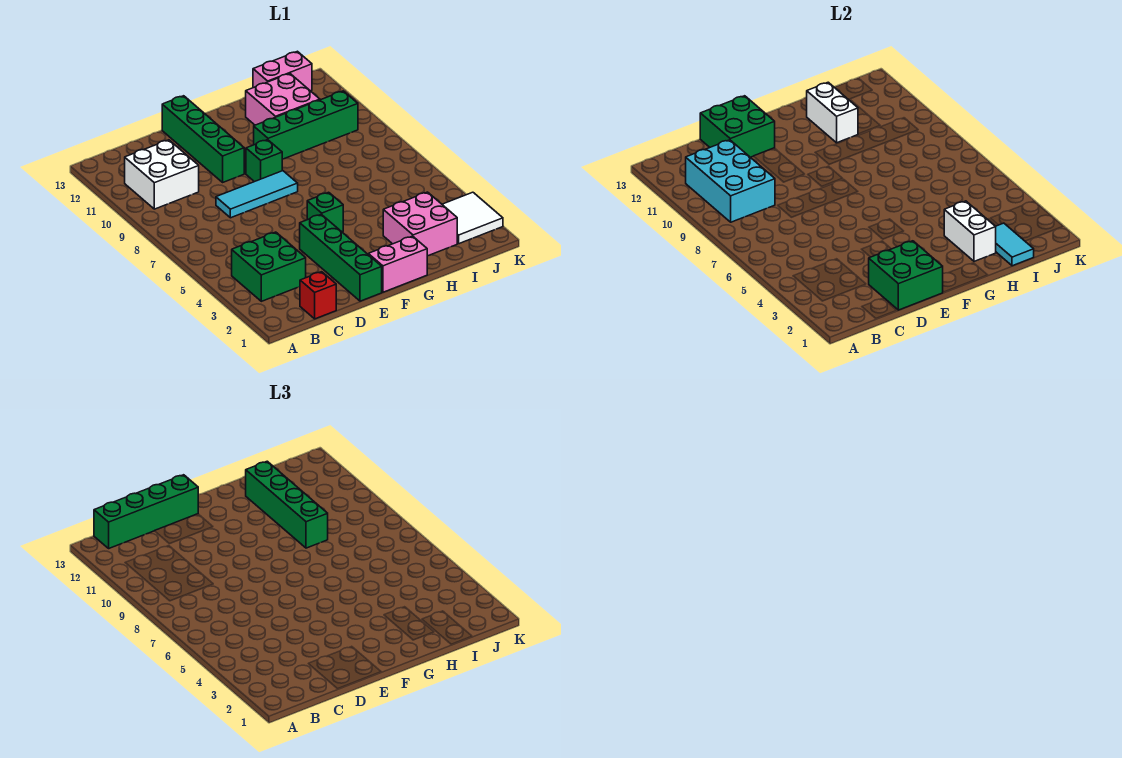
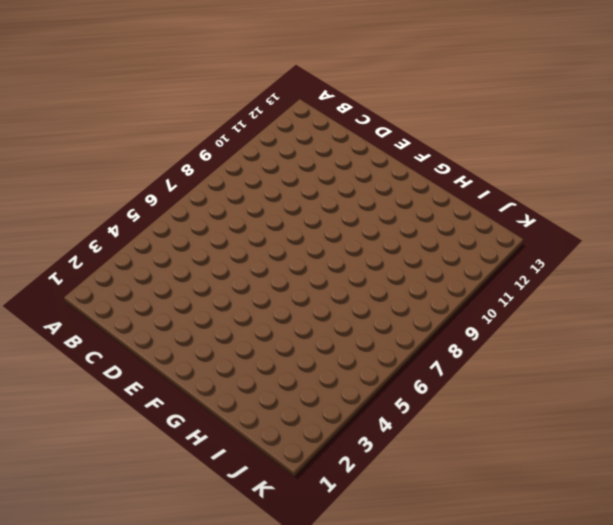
none -> green 2x2 brick [232,232,306,301]
none -> white 2x2 brick [125,140,199,209]
none -> red 1x1 brick [300,272,336,319]

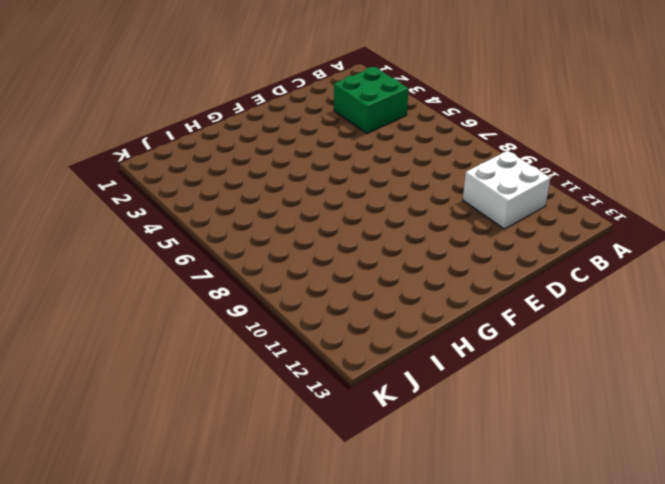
none -> red 1x1 brick [300,272,336,319]
none -> cyan 1x3 tile [216,171,298,218]
none -> green 1x4 brick [300,214,382,301]

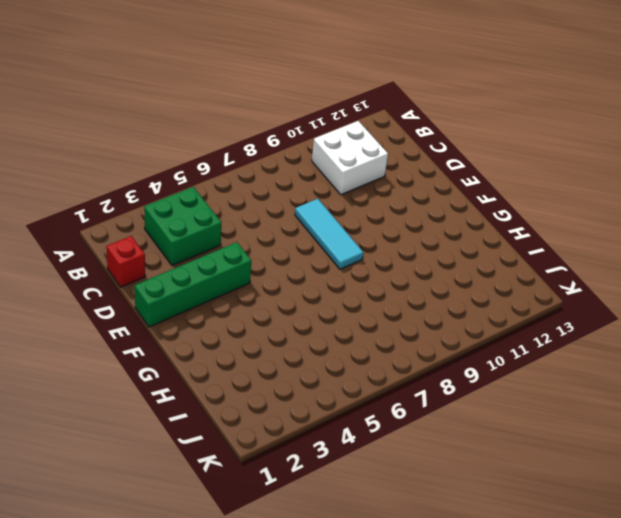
none -> green 1x4 brick [162,96,244,182]
none -> pink 1x2 brick [368,236,427,292]
none -> green 1x1 brick [307,192,343,232]

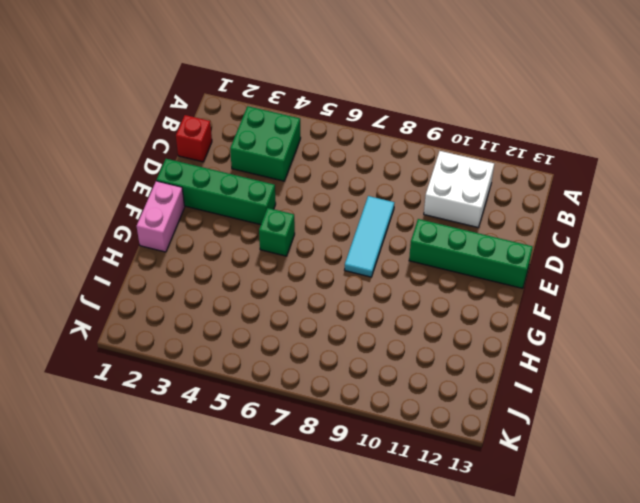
none -> green 1x1 brick [246,140,282,182]
none -> green 1x4 brick [254,91,358,159]
none -> pink 2x2 brick [383,192,457,256]

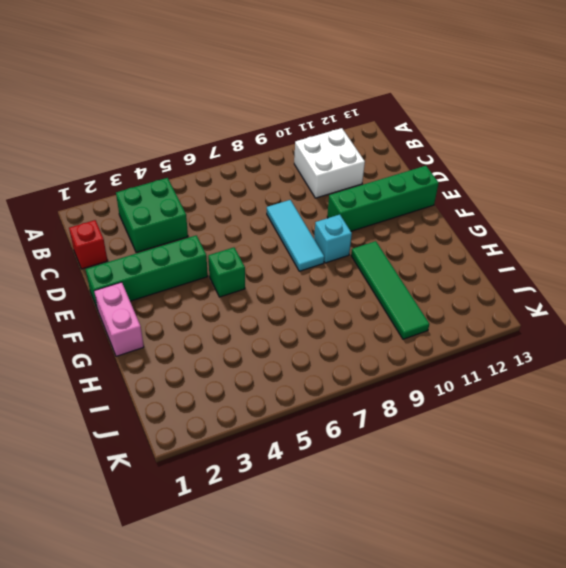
cyan 1x1 brick [314,215,352,263] -> green 1x1 brick [246,140,282,182]
green 1x4 tile [351,241,429,339] -> green 1x4 brick [254,91,358,159]
none -> pink 2x2 brick [383,192,457,256]
none -> pink 2x2 brick [246,74,320,125]
none -> pink 1x2 brick [253,51,312,91]

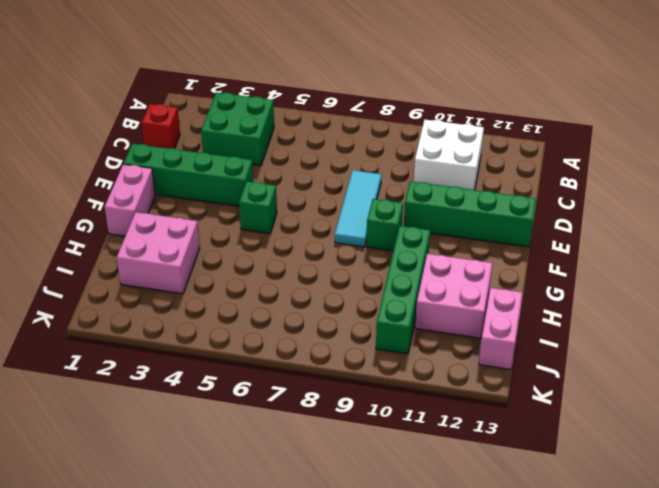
none -> white 2x2 tile [442,192,503,244]
none -> cyan 2x3 brick [686,140,775,222]
none -> green 2x2 brick [869,241,943,310]

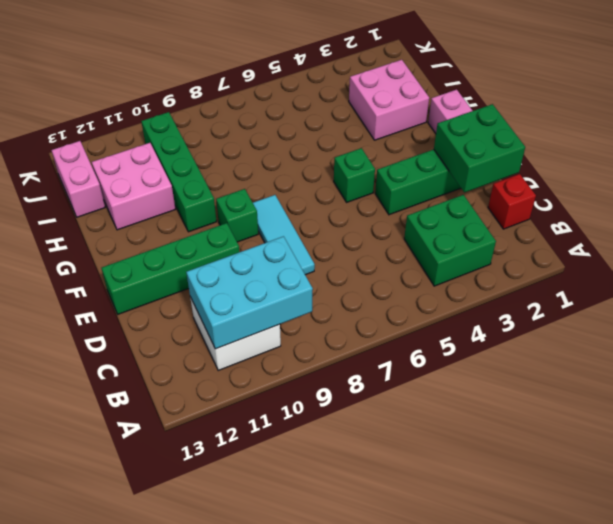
none -> white 2x2 tile [442,192,503,244]
none -> green 2x2 brick [700,96,775,157]
none -> white 1x2 brick [944,201,996,261]

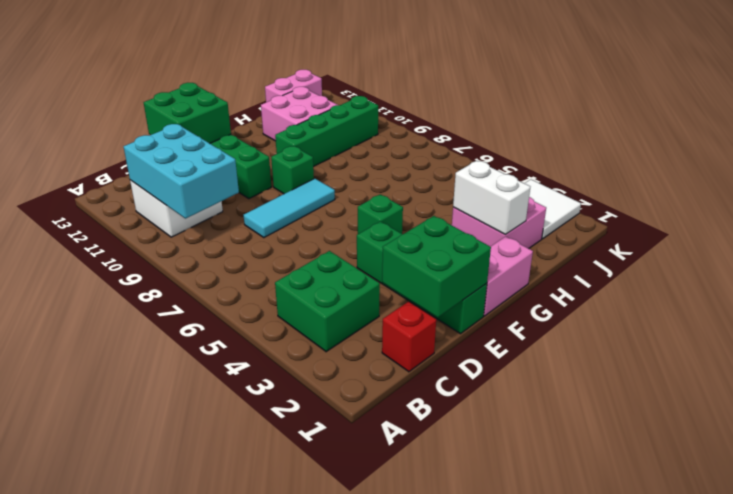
none -> white 1x2 brick [807,82,858,143]
none -> cyan 1x2 tile [996,223,1034,266]
none -> green 1x4 brick [94,475,198,548]

